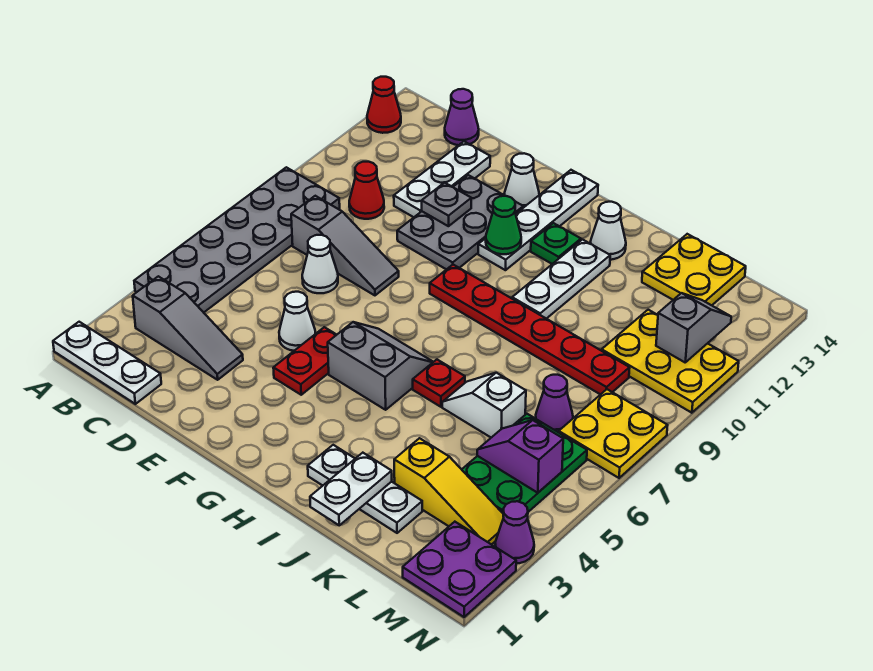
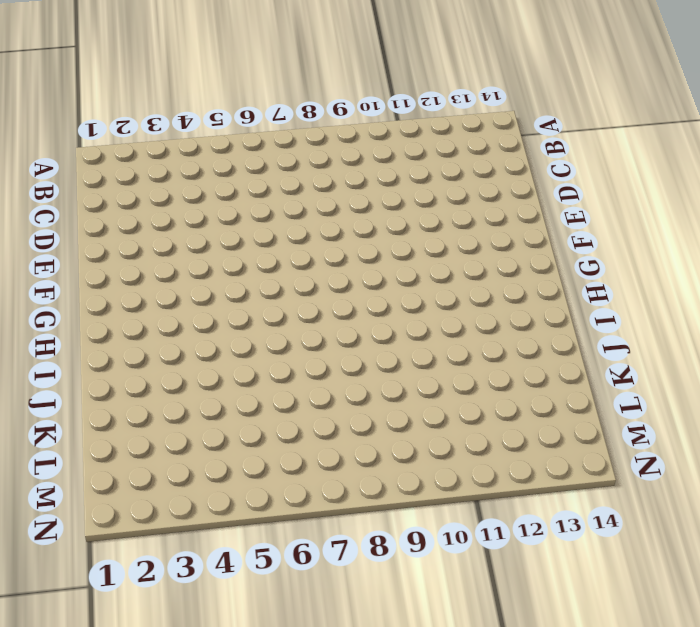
none -> white 1x3 plate [53,322,161,404]
none -> grey 2x6 plate [134,167,340,312]
none -> red 1x1 cone [367,77,401,133]
none -> grey 1x3 slope [133,276,243,380]

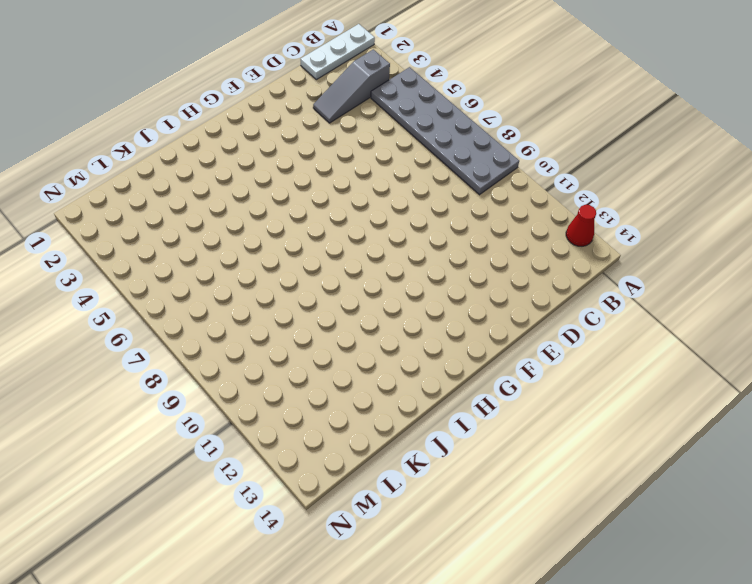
none -> grey 1x3 slope [291,196,399,295]
none -> red 1x1 cone [349,162,384,219]
none -> purple 1x1 cone [445,89,479,145]
none -> white 1x1 cone [302,235,338,293]

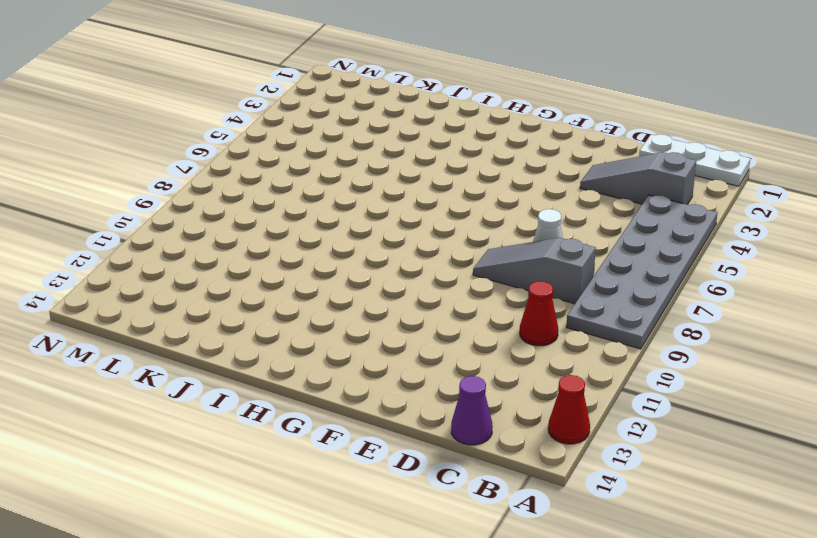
none -> white 1x3 plate [394,141,490,217]
none -> white 1x1 cone [279,292,315,351]
none -> grey 2x3 plate [397,175,523,270]
none -> red 1x2 plate [273,327,336,395]

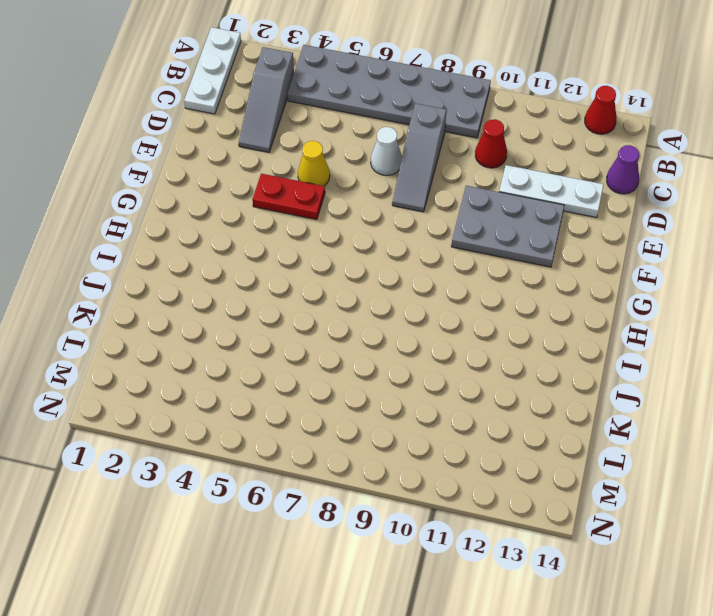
yellow 1x1 cone [298,141,330,186] -> white 1x1 cone [279,292,315,351]
none -> white 1x1 cone [504,153,539,208]
none -> grey 2x2 slope [328,322,433,410]
none -> red 1x6 plate [430,265,630,395]
none -> white 1x4 plate [478,170,598,270]

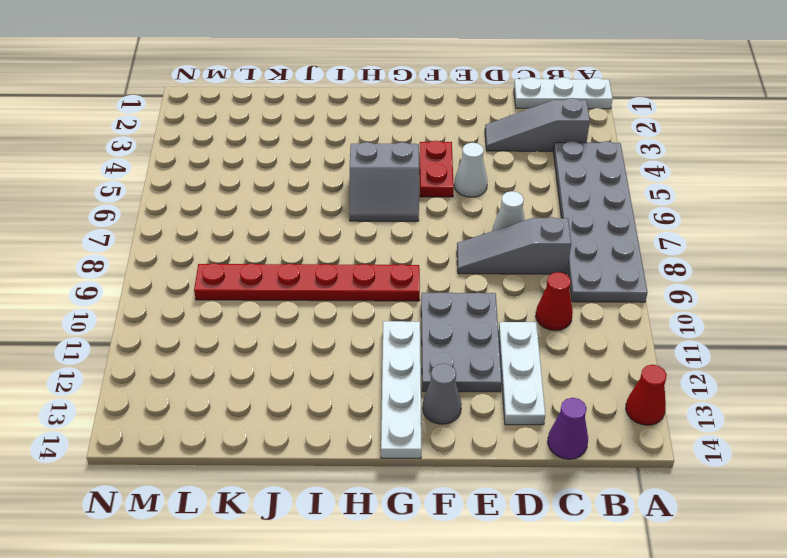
grey 1x1 cone [423,363,462,424] -> white 1x1 cone [504,153,539,208]
none -> green 1x1 plate [531,223,581,264]
none -> white 1x3 plate [308,445,422,533]
none -> red 1x1 plate [413,360,465,407]
none -> white 1x3 plate [512,240,610,319]

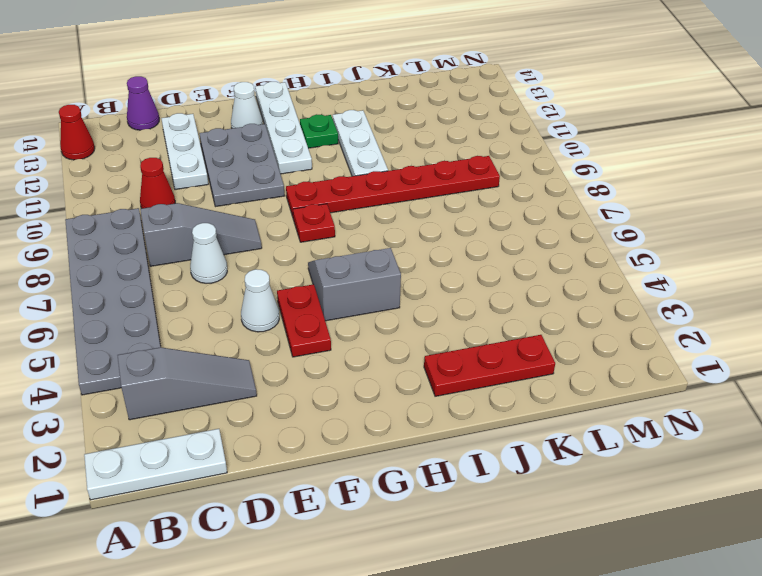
red 1x1 plate [293,204,335,242] -> red 1x1 plate moved to [413,360,465,407]
red 1x3 plate [424,335,555,396] -> white 1x3 plate [308,445,422,533]
none -> white 1x1 cone [590,202,626,260]
none -> white 1x2 slope [442,373,526,438]
none -> yellow 1x3 slope [394,438,504,545]
none -> yellow 2x2 plate [642,234,746,305]

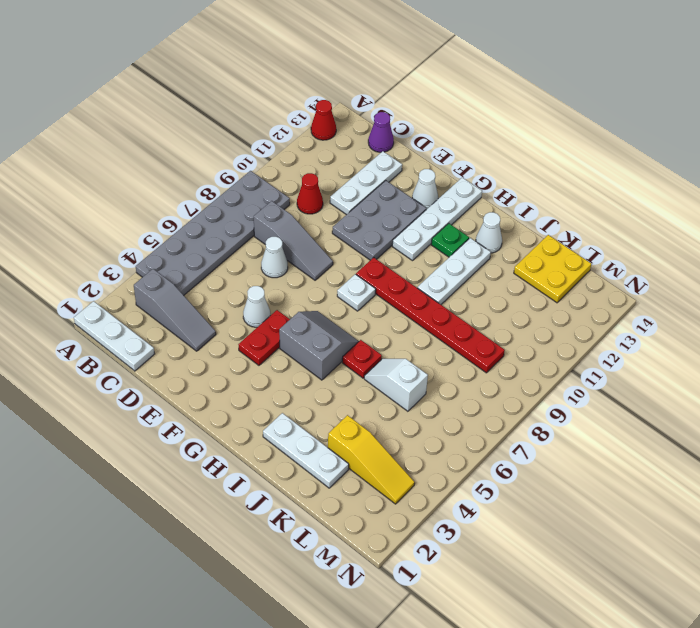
white 1x1 plate [337,274,376,311] -> none
none -> green 2x3 plate [462,414,587,513]
none -> purple 1x1 cone [535,375,573,432]
none -> yellow 2x3 plate [602,310,739,413]
none -> purple 2x2 plate [403,522,516,617]

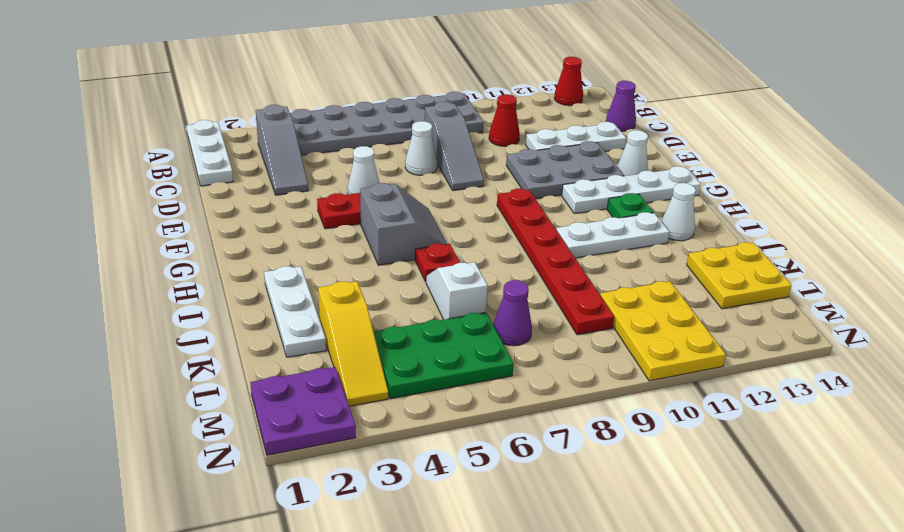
none -> yellow 2x2 plate [559,389,668,478]
none -> purple 1x1 cone [495,501,534,564]
none -> grey 1x1 plate [422,183,471,226]
none -> green 1x1 cone [486,196,521,254]

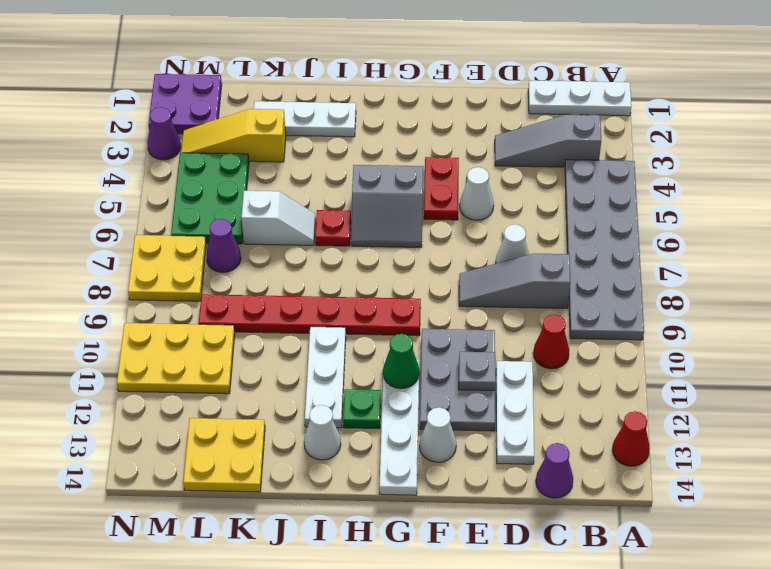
none -> white 1x2 plate [310,453,392,525]
none -> purple 1x2 slope [477,420,563,493]
none -> grey 1x2 slope [656,293,731,362]

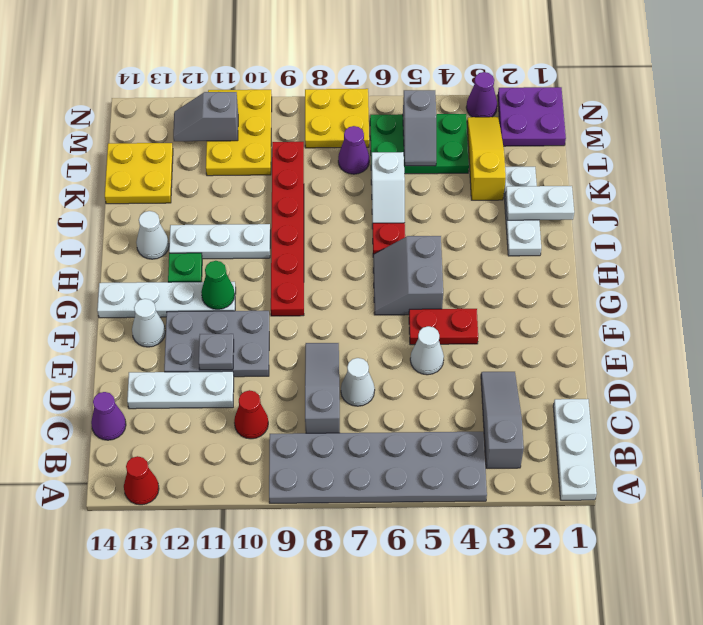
grey 1x2 slope [403,90,436,166] -> purple 1x2 slope [477,420,563,493]

